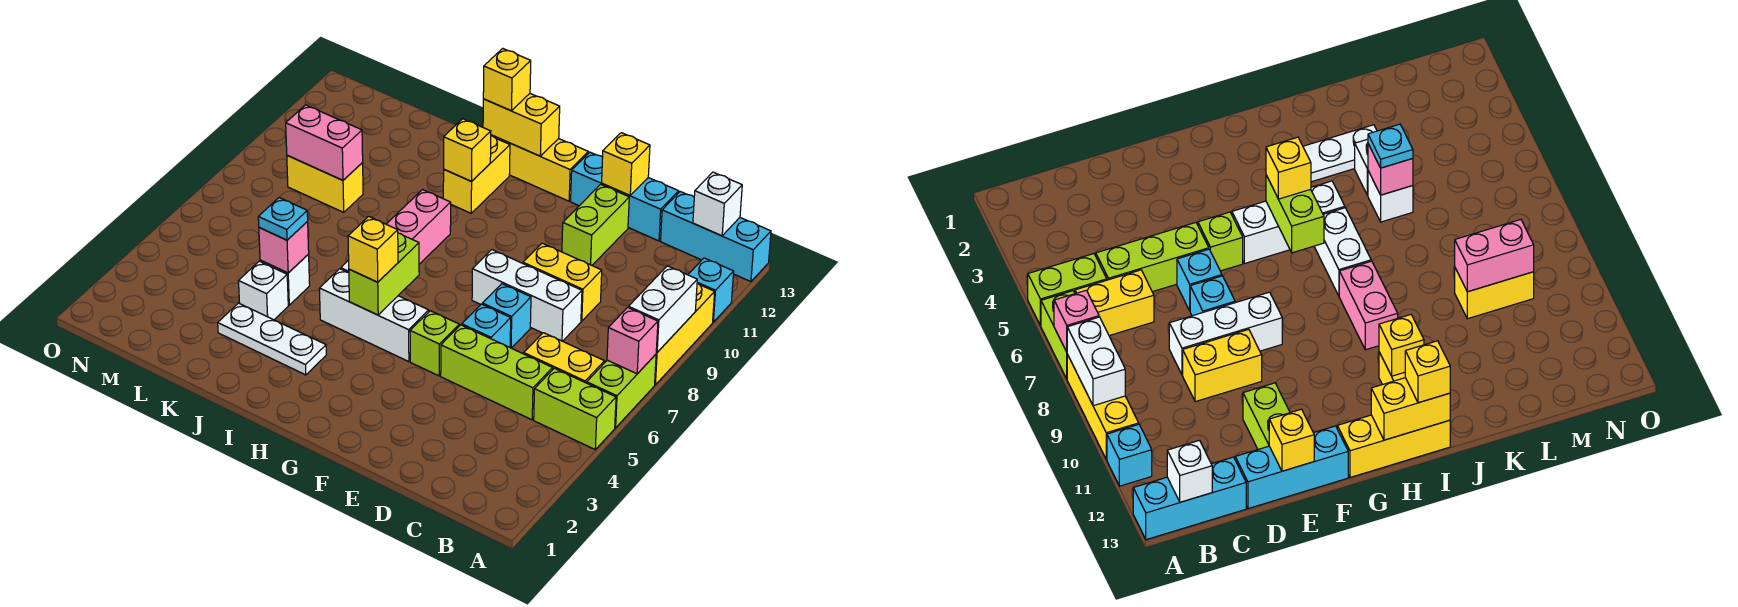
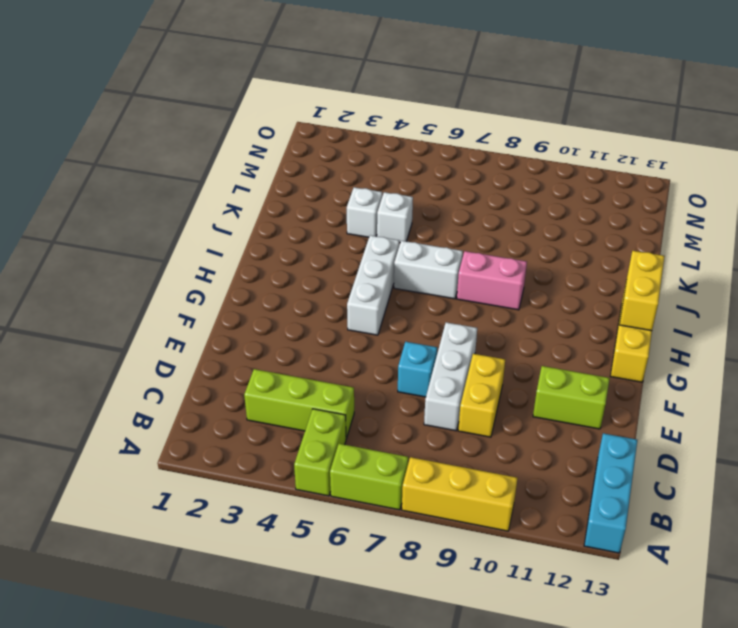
lime 1x3 brick [244,369,354,439] -> lime 1x3 brick turned to [441,325,553,420]
none -> cyan 1x1 brick [688,258,734,322]
none -> yellow 1x2 brick [524,333,604,383]
none -> cyan 1x3 brick [571,152,679,241]
none -> cyan 1x1 brick [462,304,511,347]

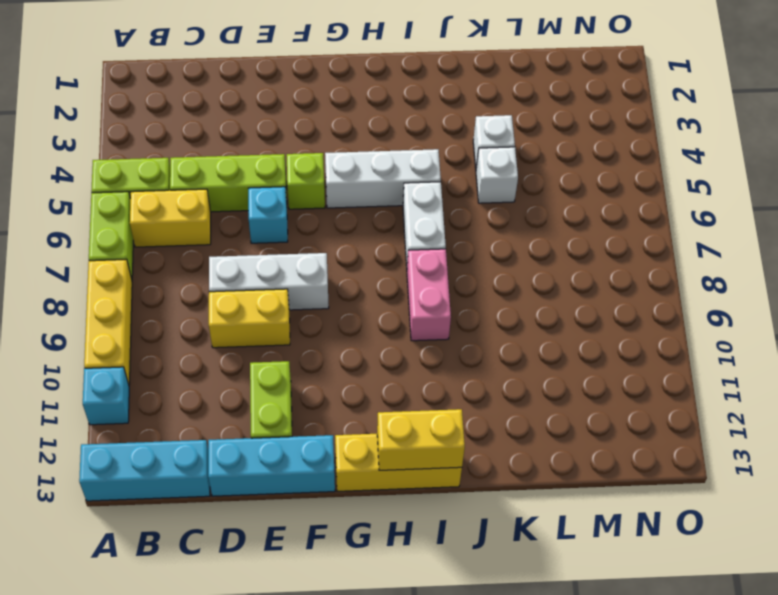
none -> cyan 1x1 brick [482,284,531,348]
none -> white 1x3 plate [218,303,326,375]
none -> yellow 1x2 brick [443,136,510,213]
none -> yellow 1x2 brick [287,155,363,212]

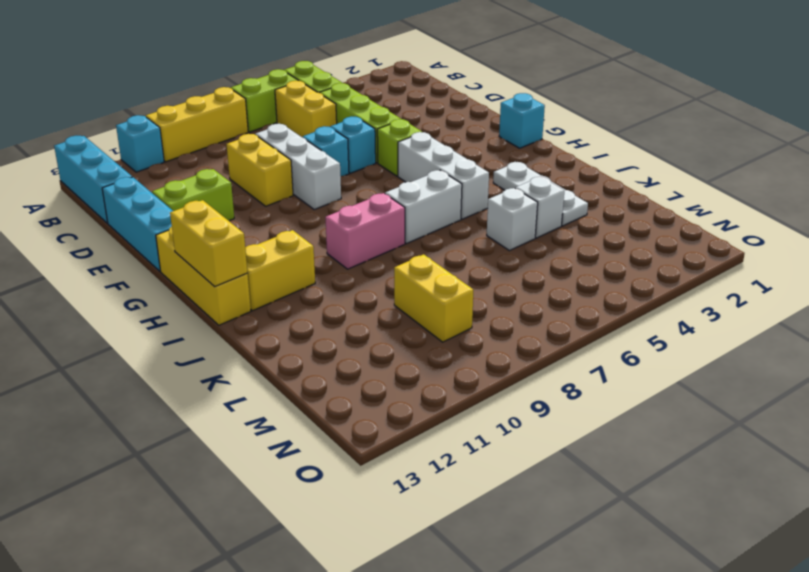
cyan 1x1 brick [499,93,545,148] -> none
none -> pink 1x1 brick [607,307,658,374]
none -> white 1x2 brick [628,266,697,352]
none -> white 1x1 brick [693,172,742,236]
none -> yellow 1x1 brick [602,133,650,195]

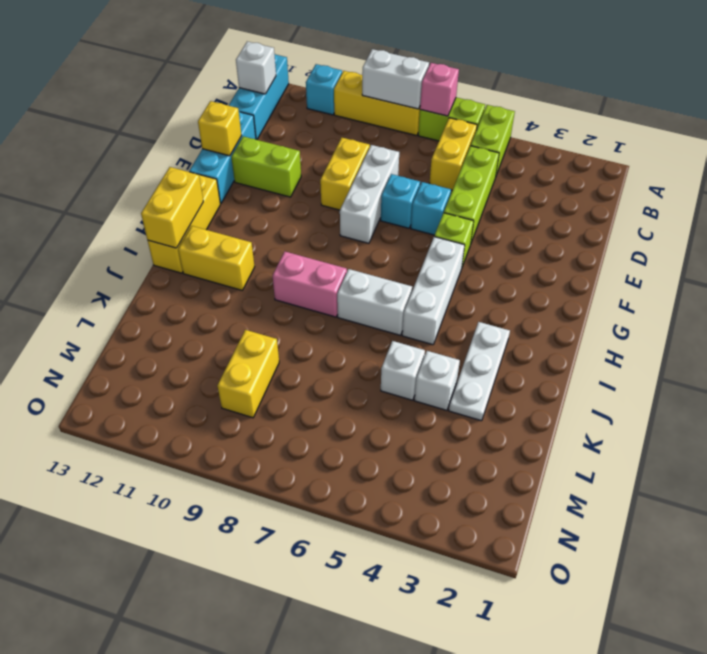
none -> lime 1x2 brick [349,233,419,315]
none -> yellow 1x1 brick [444,119,491,181]
none -> pink 1x1 brick [259,222,309,273]
none -> pink 1x2 brick [286,105,363,180]

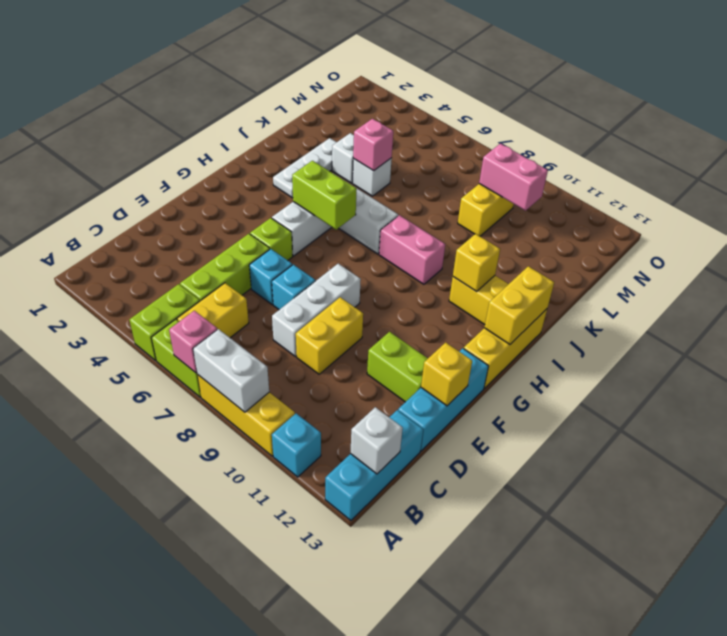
pink 1x2 brick [479,144,548,211] -> pink 1x2 brick turned to [286,105,363,180]
none -> yellow 1x1 brick [348,217,398,282]
none -> yellow 1x1 brick [483,48,531,111]
none -> cyan 1x1 plate [258,198,308,240]

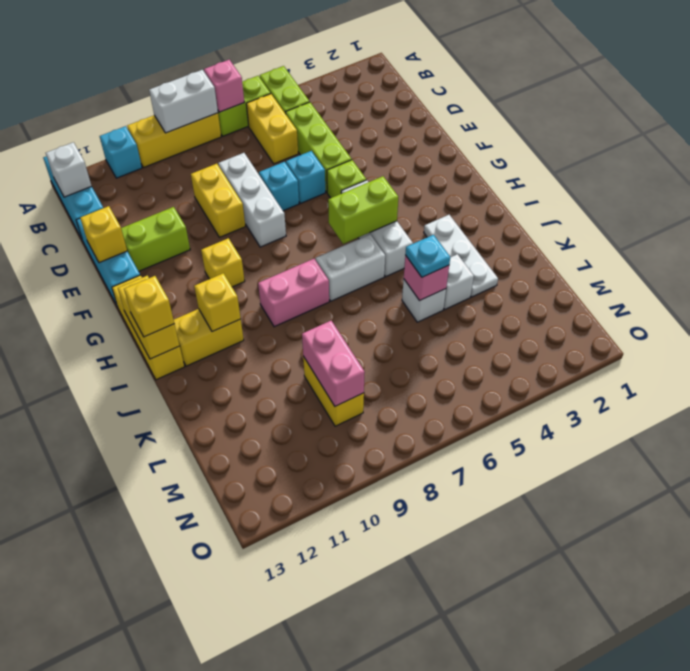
yellow 1x1 brick [201,238,245,287] -> yellow 1x1 brick moved to [348,217,398,282]

